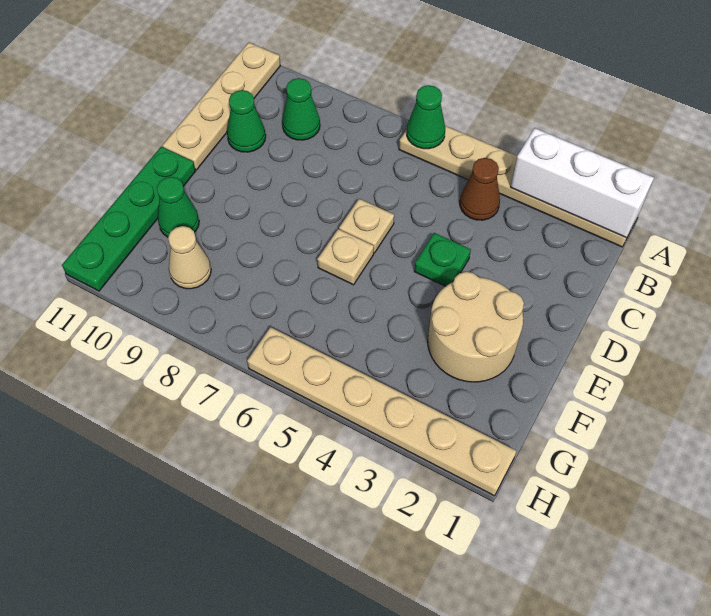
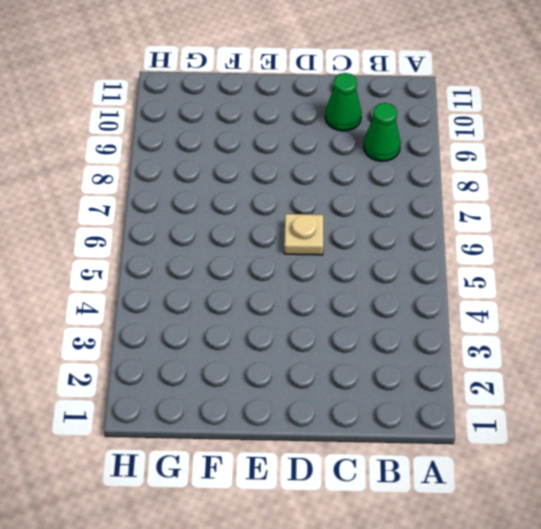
none -> tan 1x6 plate [399,126,640,247]
none -> tan 1x4 plate [162,42,280,170]
none -> brown 1x1 cone [460,158,500,220]

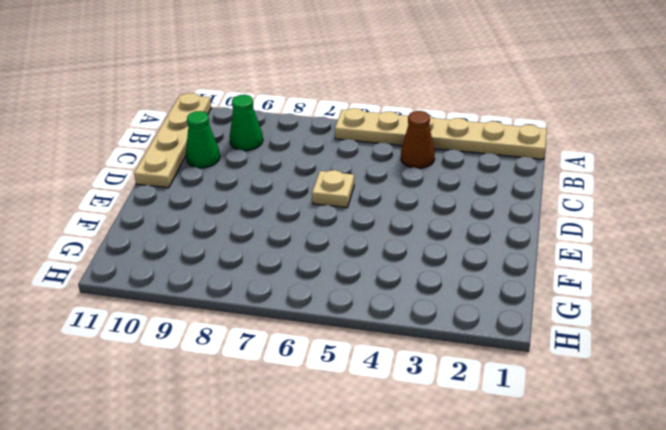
none -> green 1x1 plate [414,233,471,286]
none -> tan 2x2 round brick [428,272,524,382]
none -> tan 1x1 plate [317,229,374,285]

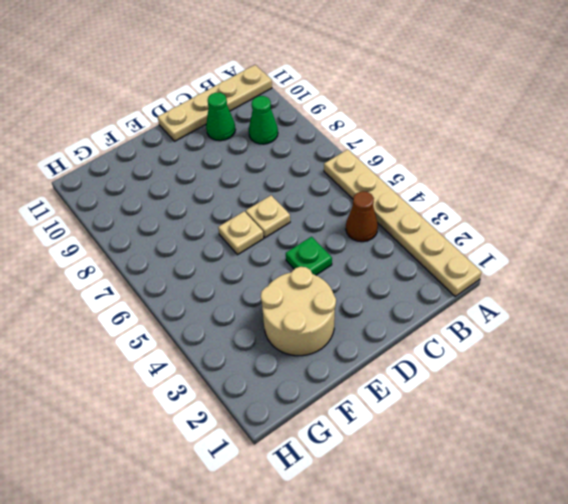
none -> green 1x4 plate [62,147,196,291]
none -> green 1x1 cone [157,177,199,237]
none -> tan 1x1 cone [168,226,211,289]

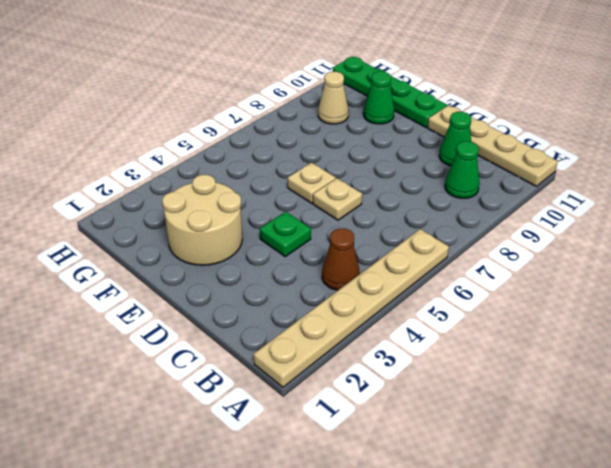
none -> tan 1x6 plate [247,327,516,496]
none -> white 1x3 brick [511,128,654,237]
none -> green 1x1 cone [407,85,445,149]

